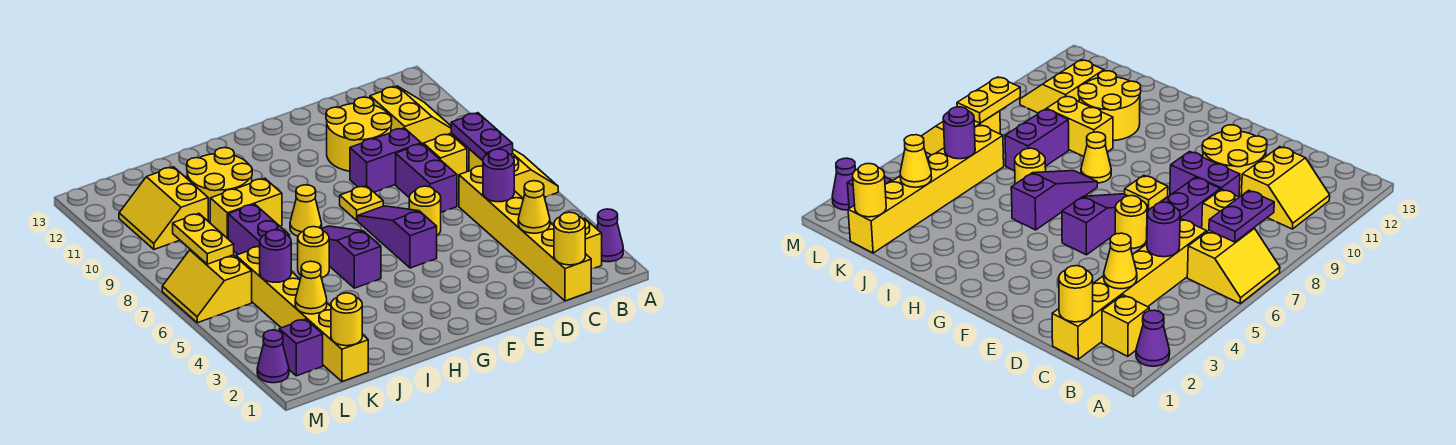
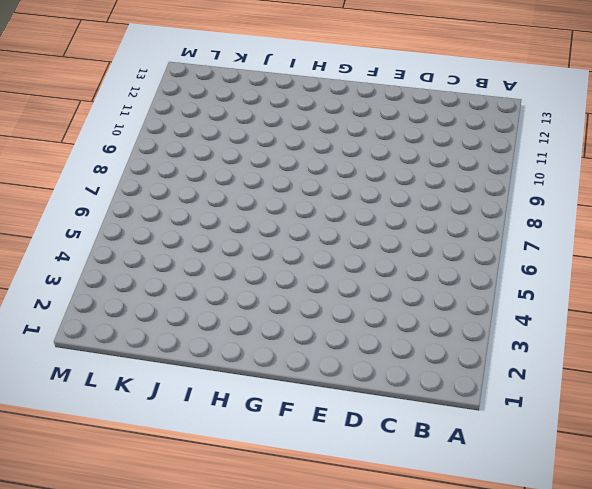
none -> purple 1x1 cone [597,209,623,262]
none -> yellow 2x2 slope [469,149,558,199]
none -> yellow 1x1 brick [583,218,602,269]
none -> yellow 2x2 slope [370,86,459,144]

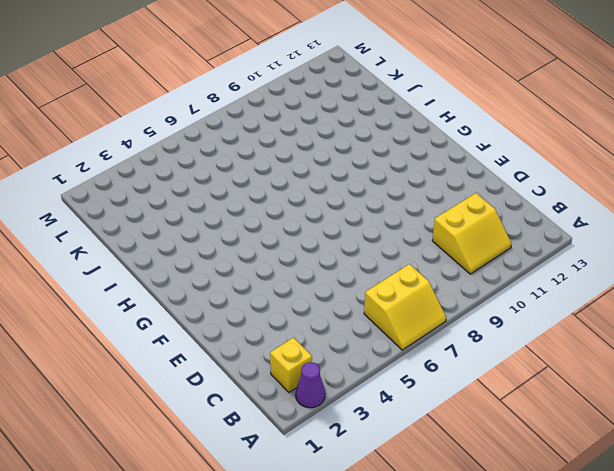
none -> yellow 1x6 brick [459,166,591,301]
none -> yellow 1x1 brick [423,134,467,184]
none -> purple 1x2 brick [396,144,457,212]
none -> purple 1x2 brick [350,128,421,192]

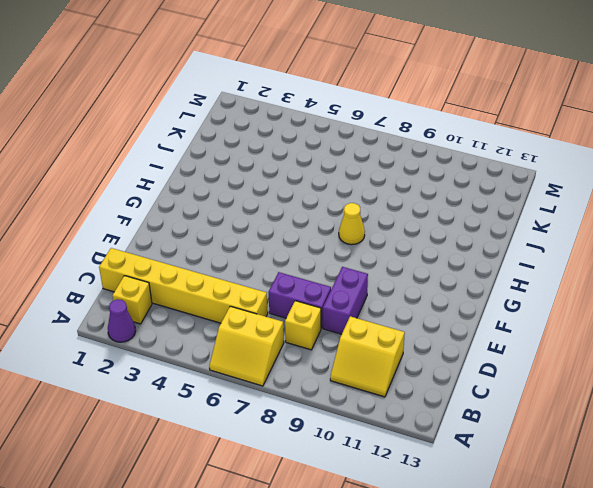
none -> yellow 2x2 round brick [326,97,392,171]
none -> yellow 1x1 round brick [409,186,441,235]
none -> purple 1x3 slope [358,206,437,268]
none -> yellow 1x1 plate [340,186,383,221]

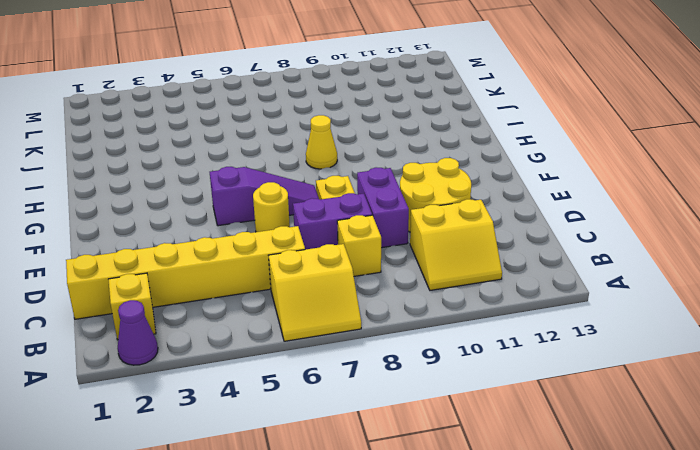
none -> purple 1x3 slope [322,226,381,288]
none -> yellow 1x1 round brick [298,227,329,278]
none -> yellow 1x2 brick [210,178,282,239]
none -> yellow 2x2 round brick [187,148,252,222]

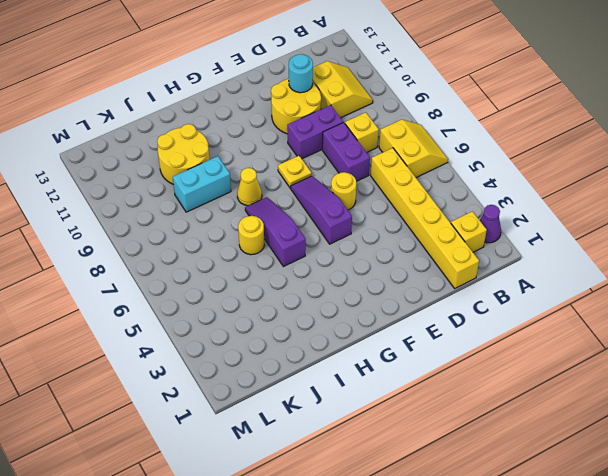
cyan 1x1 round brick [289,54,313,93] -> none
cyan 1x2 brick [173,156,231,212] -> yellow 1x2 brick [210,178,282,239]
none -> purple 1x2 brick [228,204,290,254]
none -> yellow 1x6 brick [236,247,368,382]
none -> yellow 2x2 slope [119,167,208,249]
none -> purple 1x1 brick [279,319,323,376]

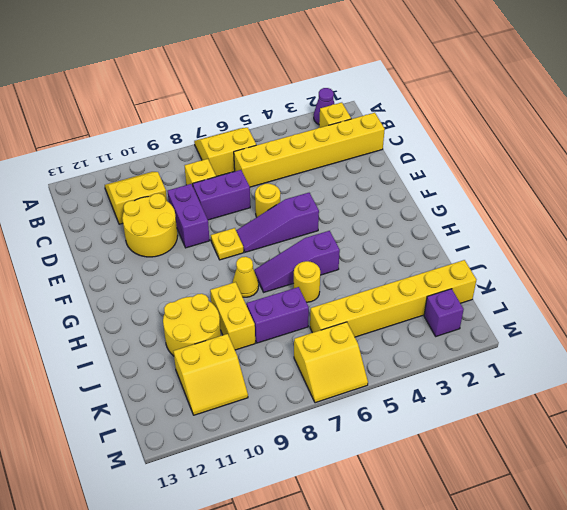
none -> purple 1x1 cone [257,330,289,383]
none -> purple 1x2 plate [451,113,513,160]
none -> yellow 1x1 round brick [554,212,585,265]
none -> yellow 1x1 cone [518,181,550,233]

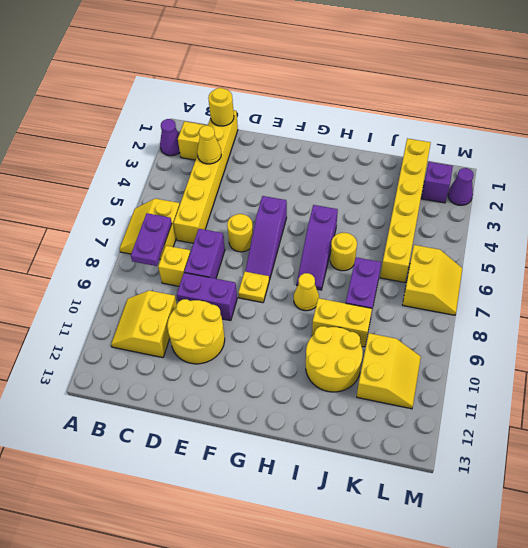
none -> purple 1x1 round brick [483,149,514,202]
none -> yellow 1x1 round brick [331,293,362,346]
none -> yellow 1x1 cone [295,261,327,314]
none -> purple 1x1 round brick [260,230,291,282]

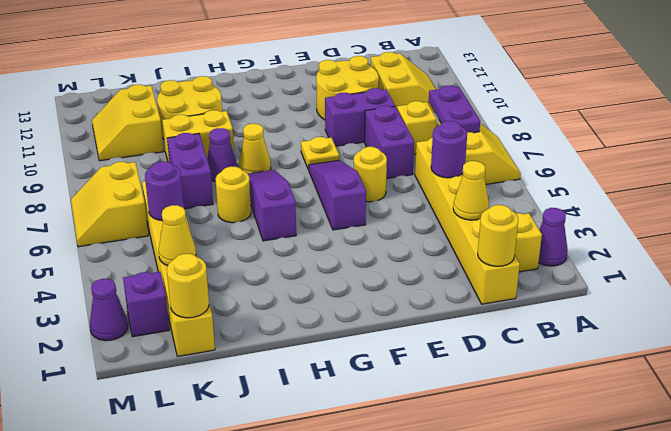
purple 1x1 cone [207,128,238,182] -> none
none -> yellow 1x2 plate [173,214,234,264]

